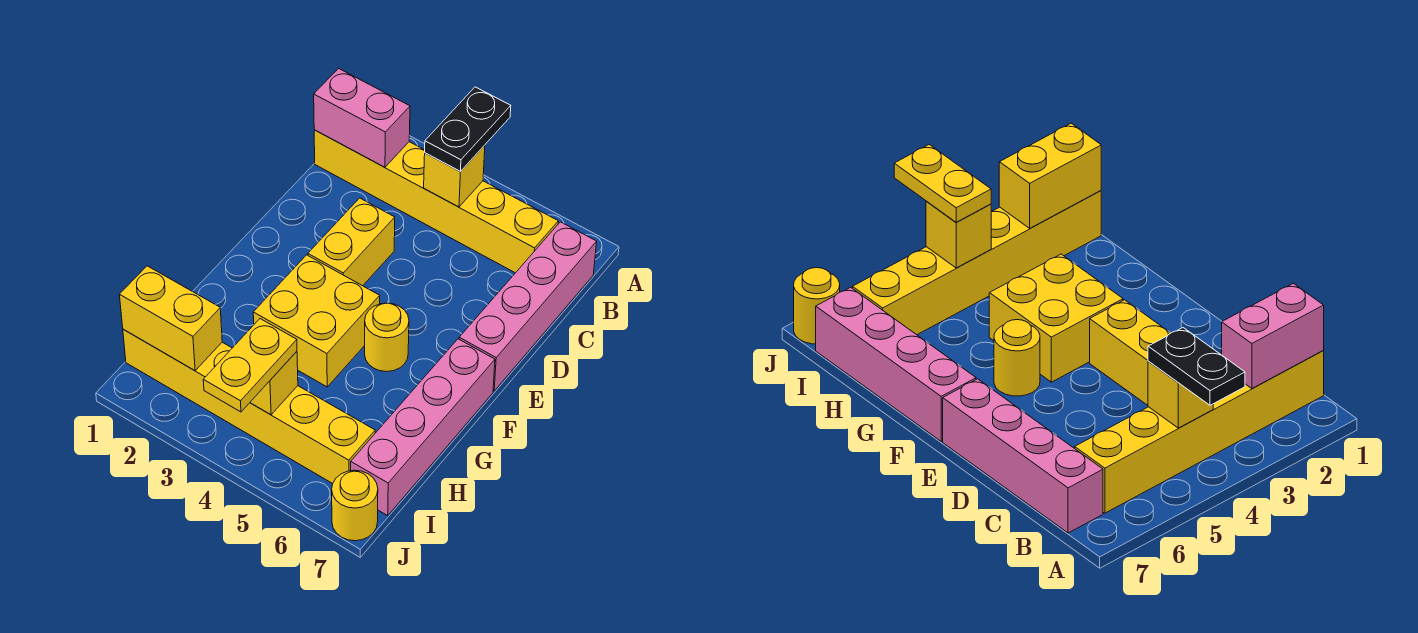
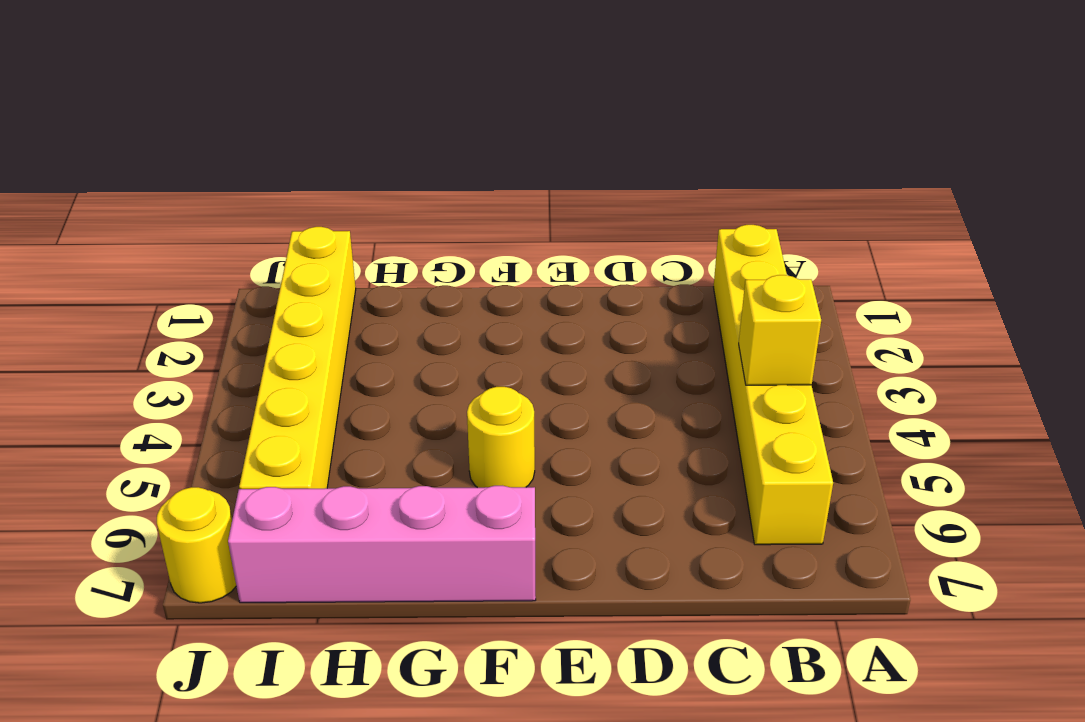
none -> pink 1x4 brick [459,222,597,391]
none -> yellow 1x2 brick [308,198,395,286]
none -> yellow 2x2 brick [253,255,380,387]

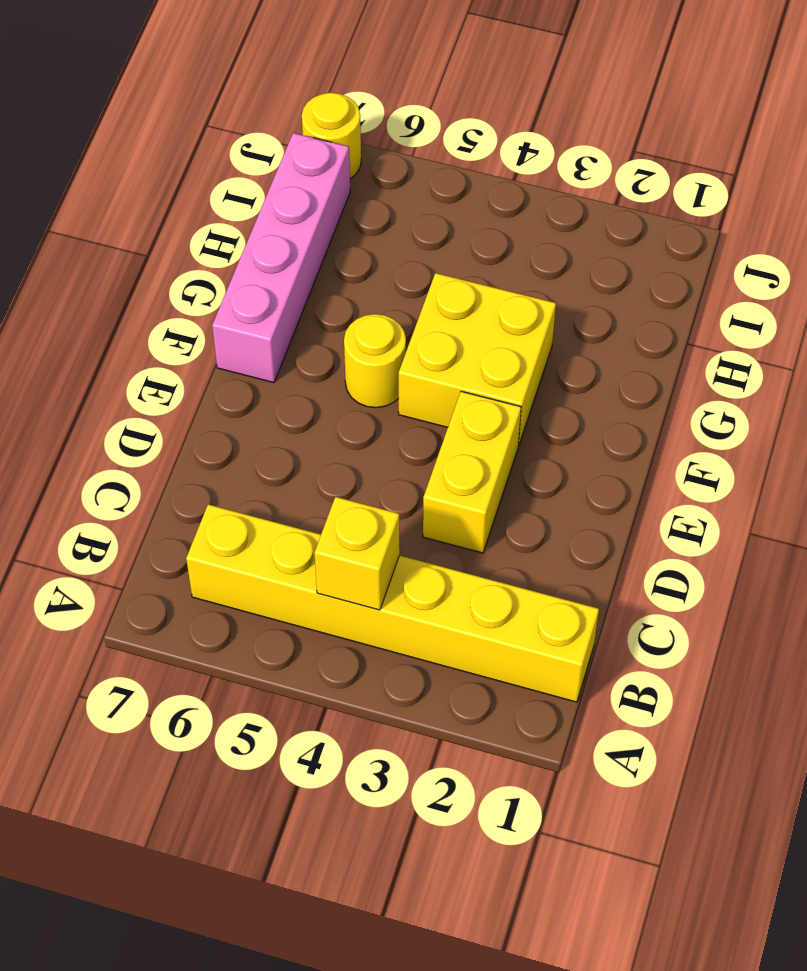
none -> pink 1x4 brick [459,222,597,391]
none -> yellow 1x6 brick [123,329,375,484]
none -> pink 1x2 brick [314,68,410,167]

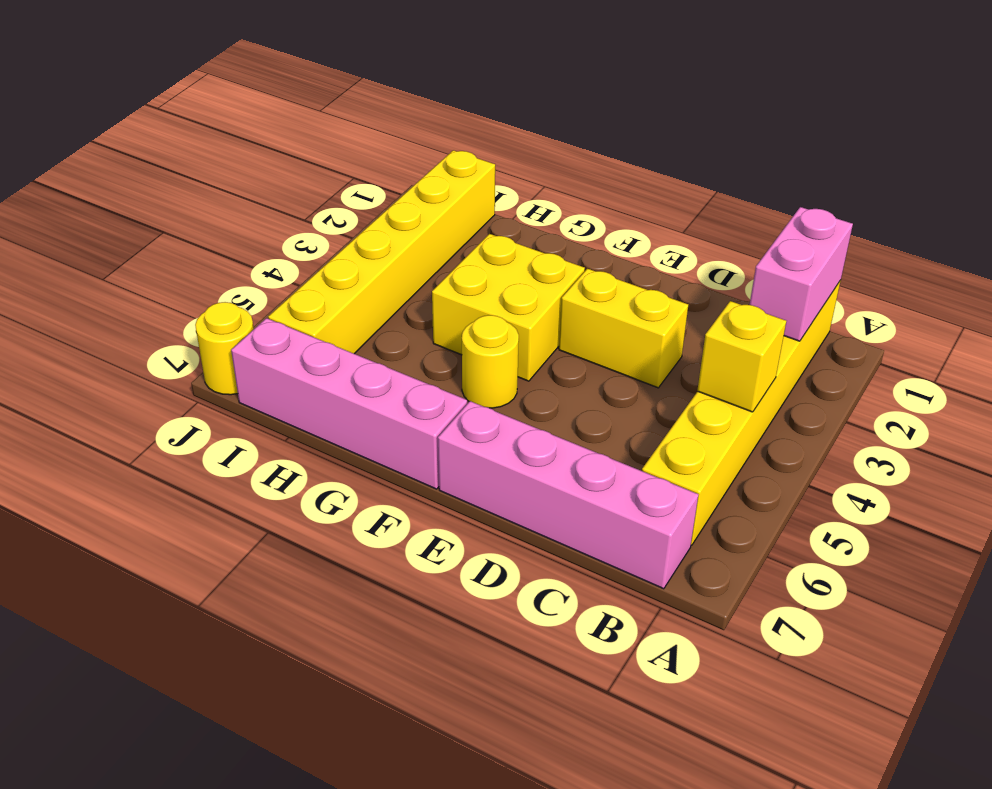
none -> yellow 1x2 brick [119,266,222,371]
none -> yellow 1x1 brick [250,351,298,415]
none -> black 1x2 plate [425,87,511,172]

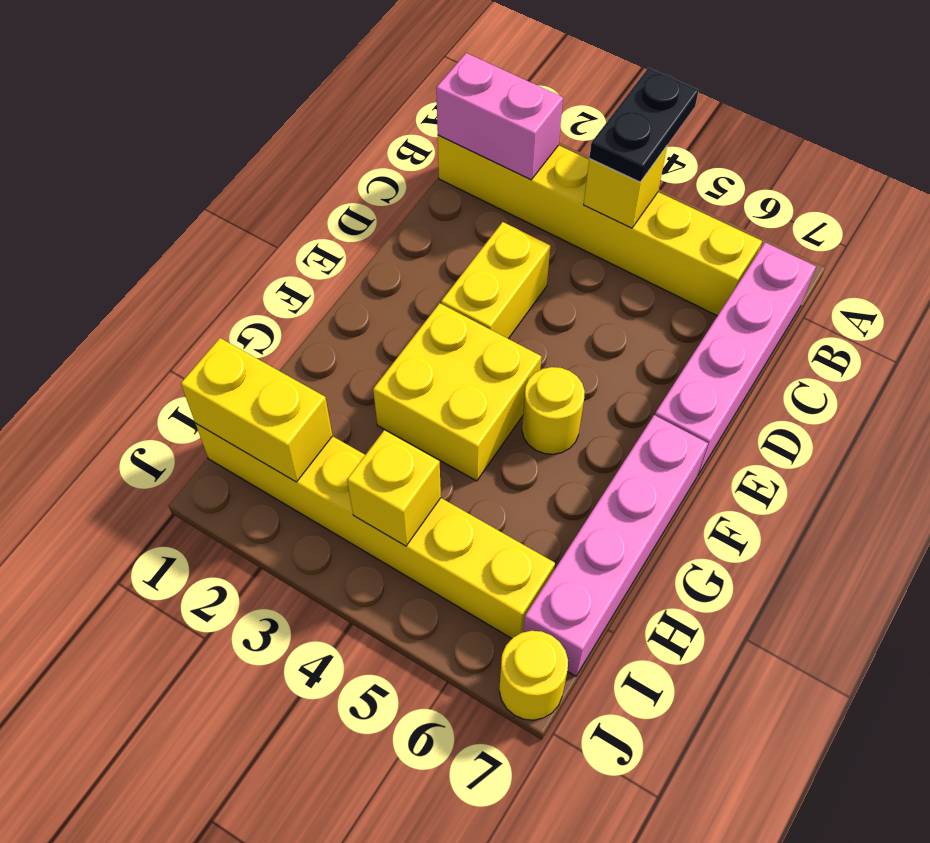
none -> yellow 1x2 plate [203,319,297,412]

